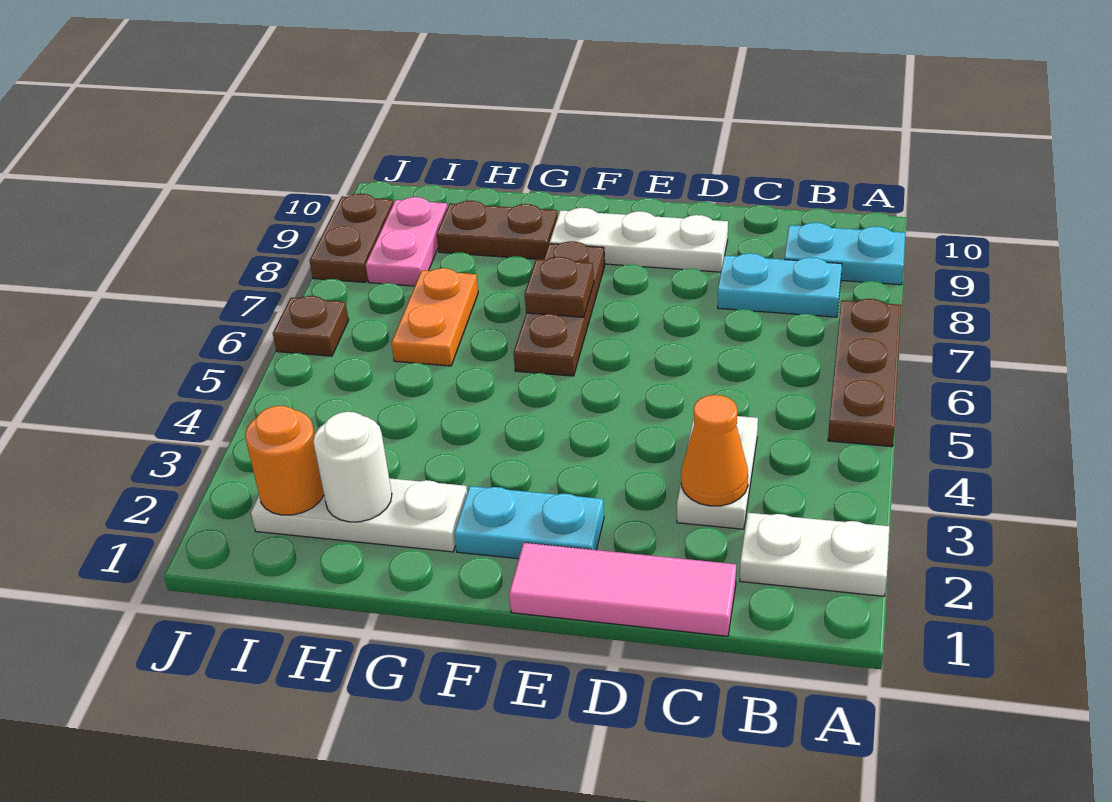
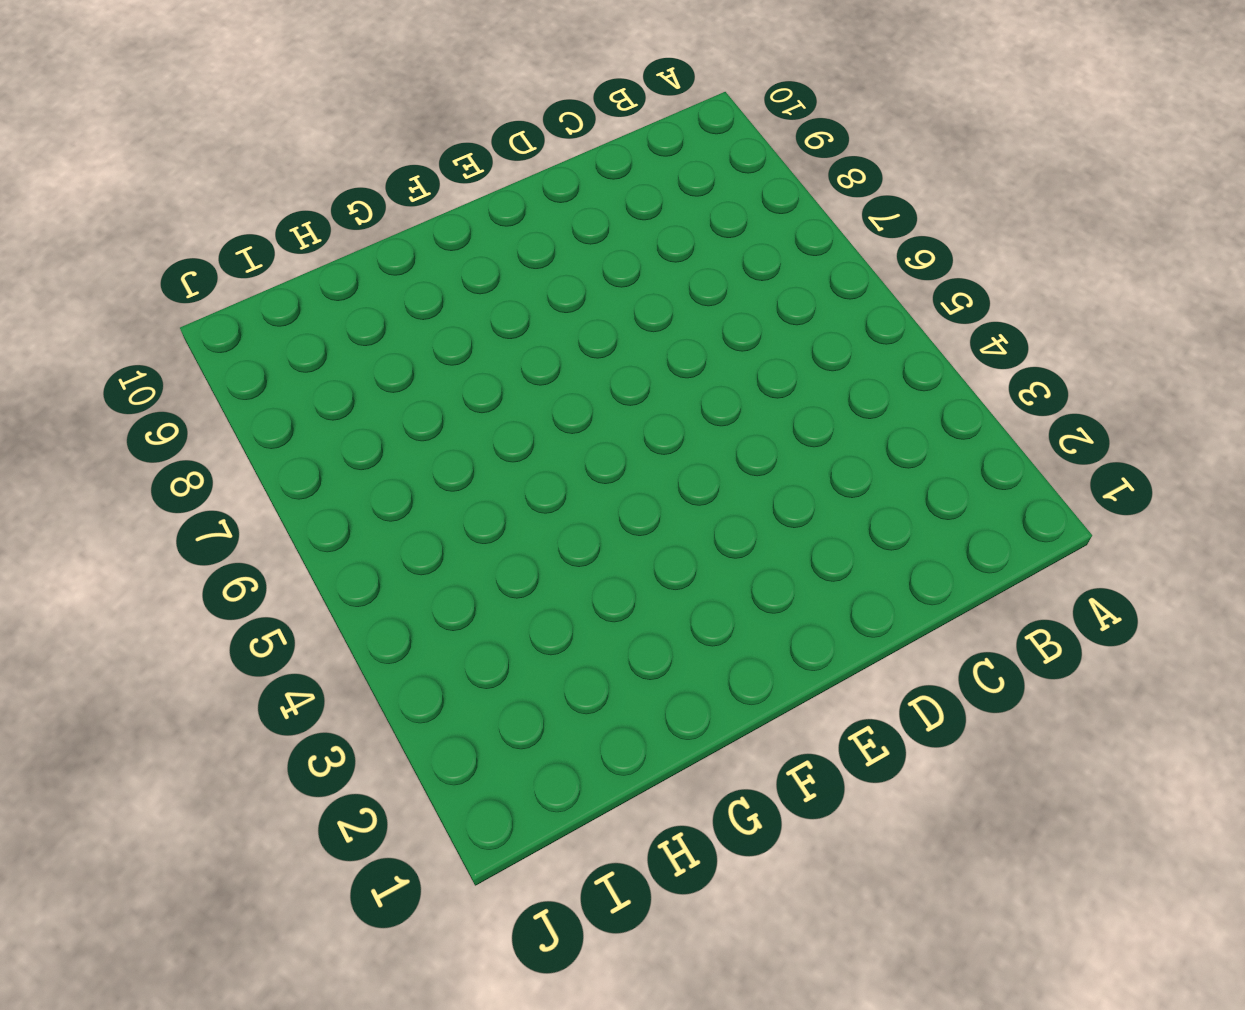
none -> white 1x2 plate [740,513,889,596]
none -> brown 1x3 plate [828,299,901,447]
none -> cyan 1x2 plate [784,223,905,285]

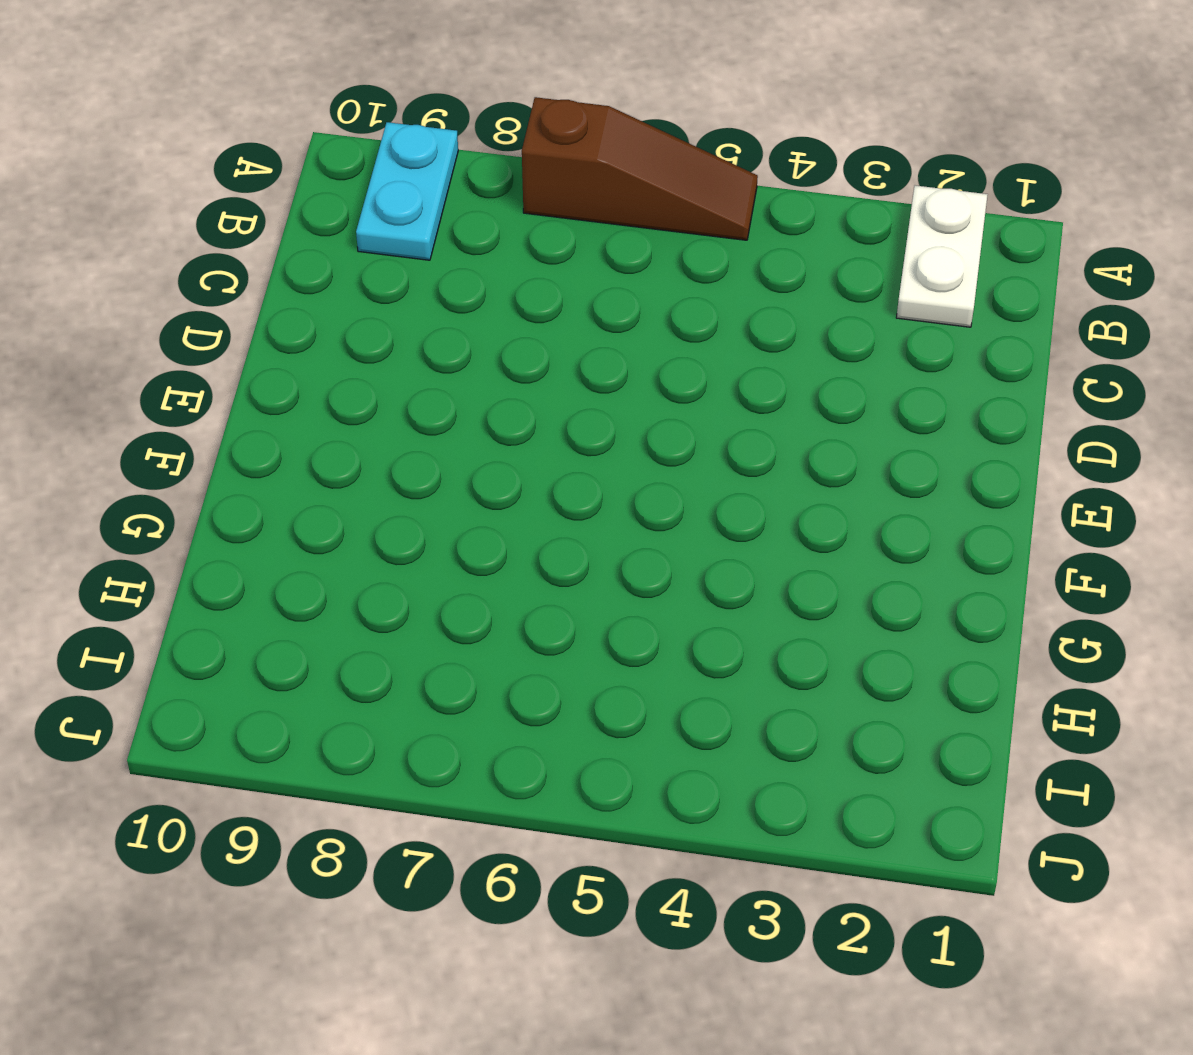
brown 1x3 slope [522,97,758,240] -> brown 1x3 plate [828,299,901,447]
none -> cyan 1x2 plate [718,253,842,317]
none -> pink 1x3 tile [509,543,736,636]
none -> white 1x2 plate [677,416,758,529]

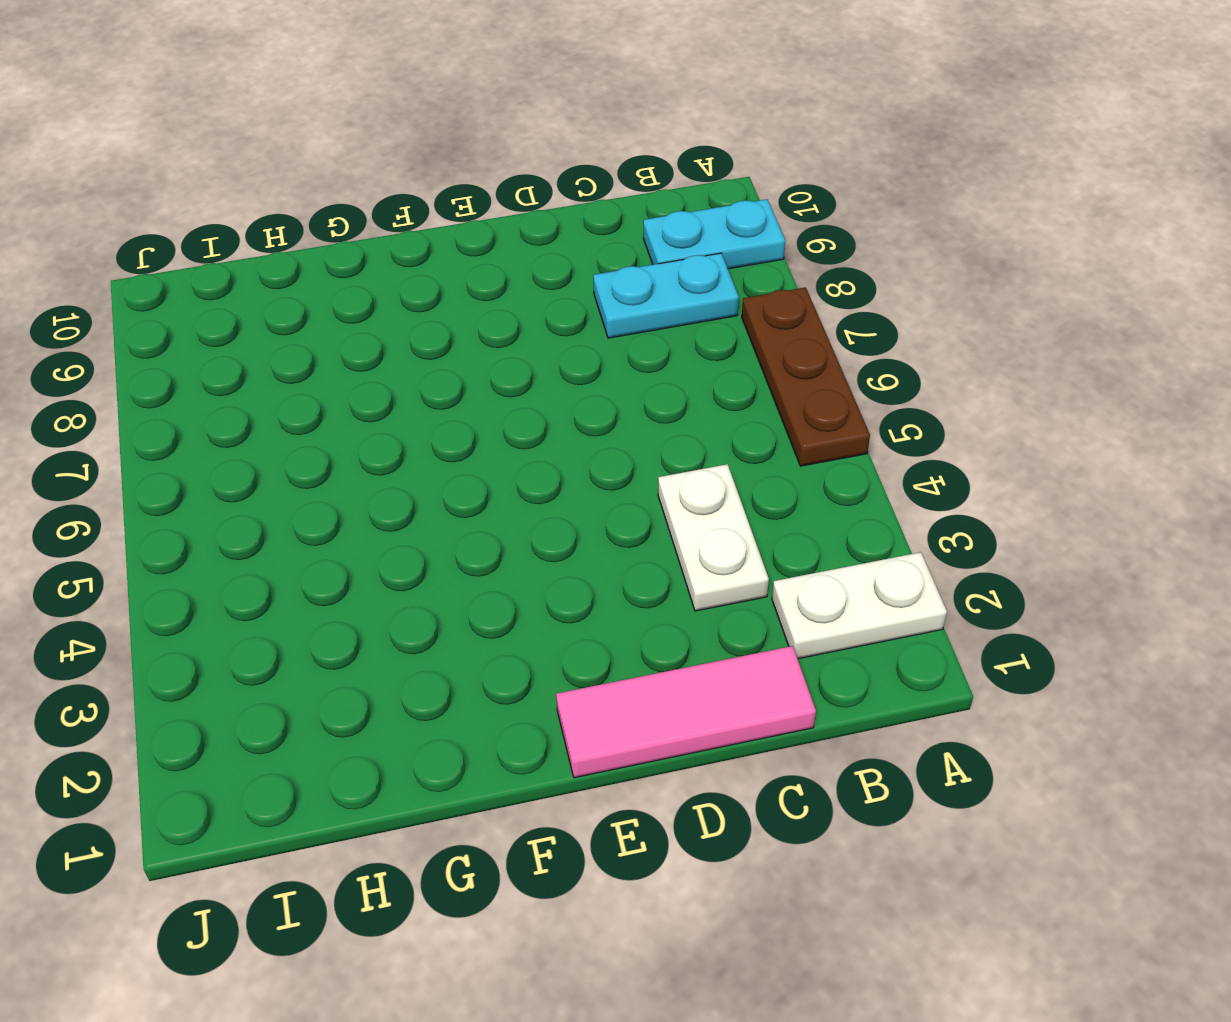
none -> white 1x3 plate [550,208,728,272]
none -> cyan 1x2 plate [454,486,604,559]
none -> brown 1x3 plate [513,241,605,376]

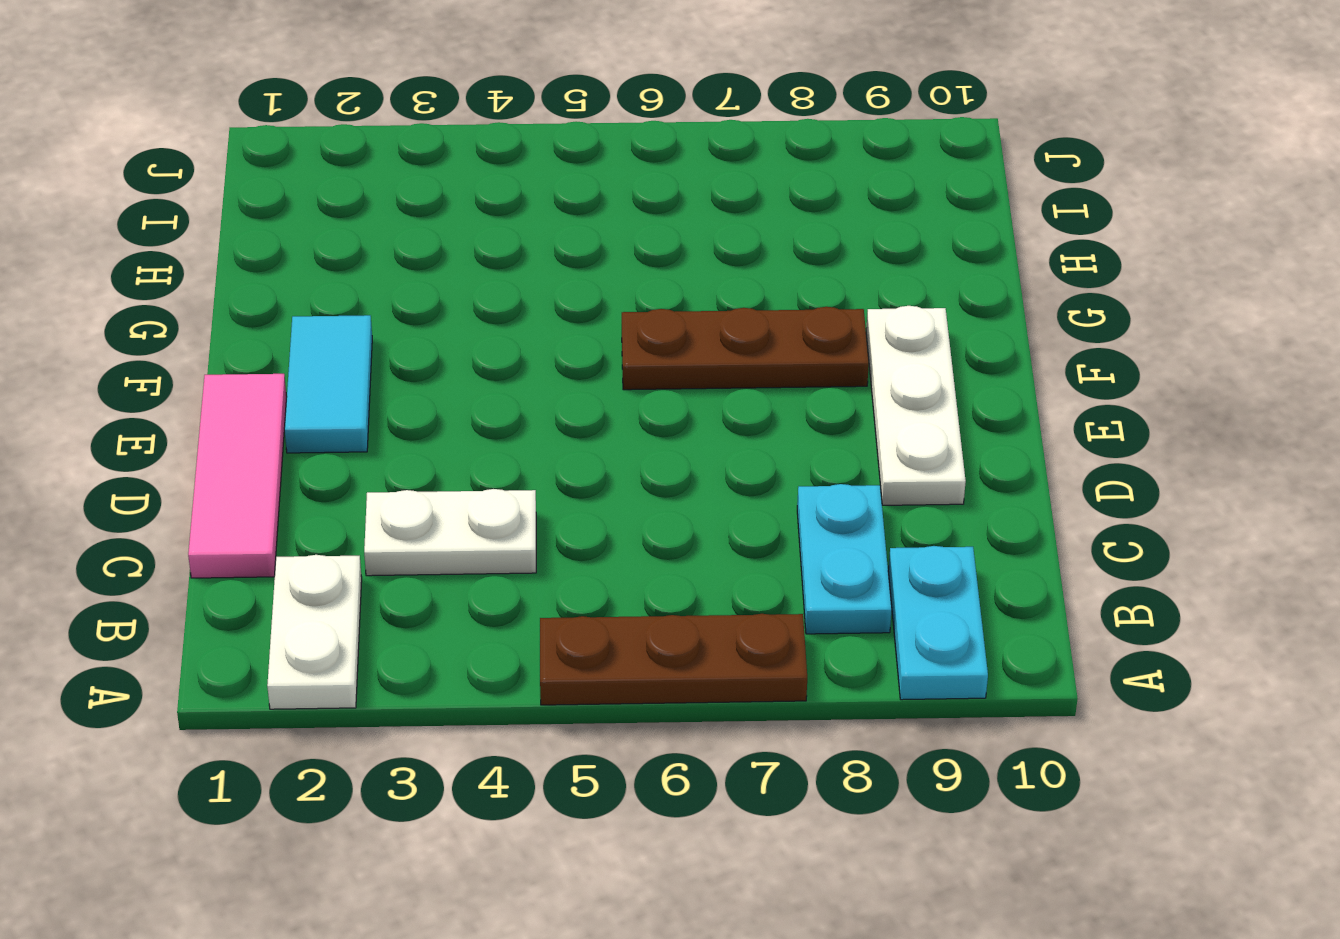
cyan 1x2 tile [285,315,372,453] -> cyan 1x2 plate [454,486,604,559]
none -> white 1x3 plate [251,478,467,552]
none -> brown 1x2 plate [437,201,558,260]
none -> orange 1x2 plate [391,268,478,366]

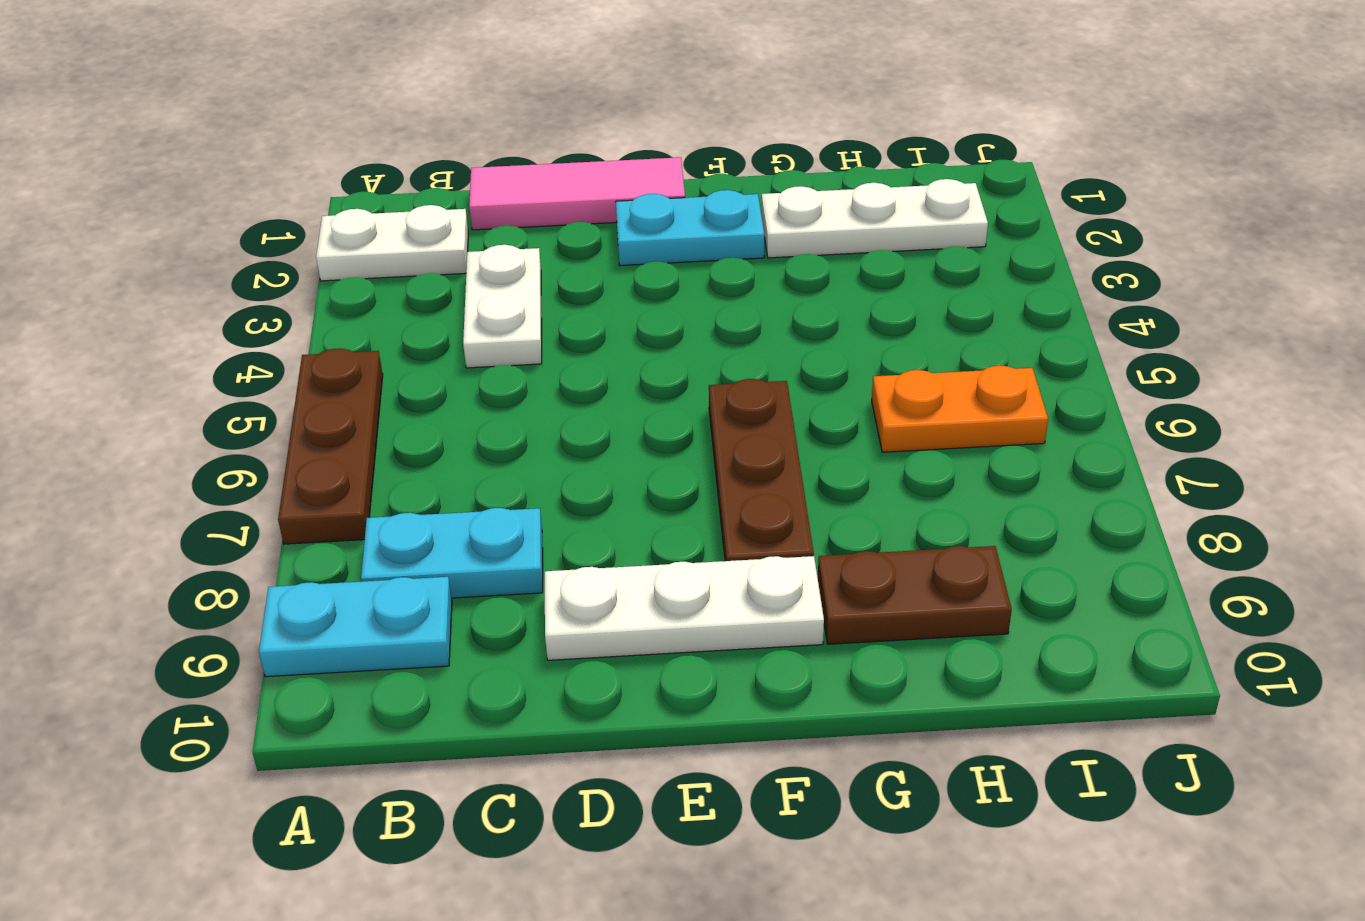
orange 1x2 plate [872,366,1048,452] -> orange 1x2 plate turned to [391,268,478,366]
none -> pink 1x2 plate [366,197,448,286]
none -> brown 1x1 plate [273,296,348,356]
none -> brown 1x2 plate [309,194,393,282]

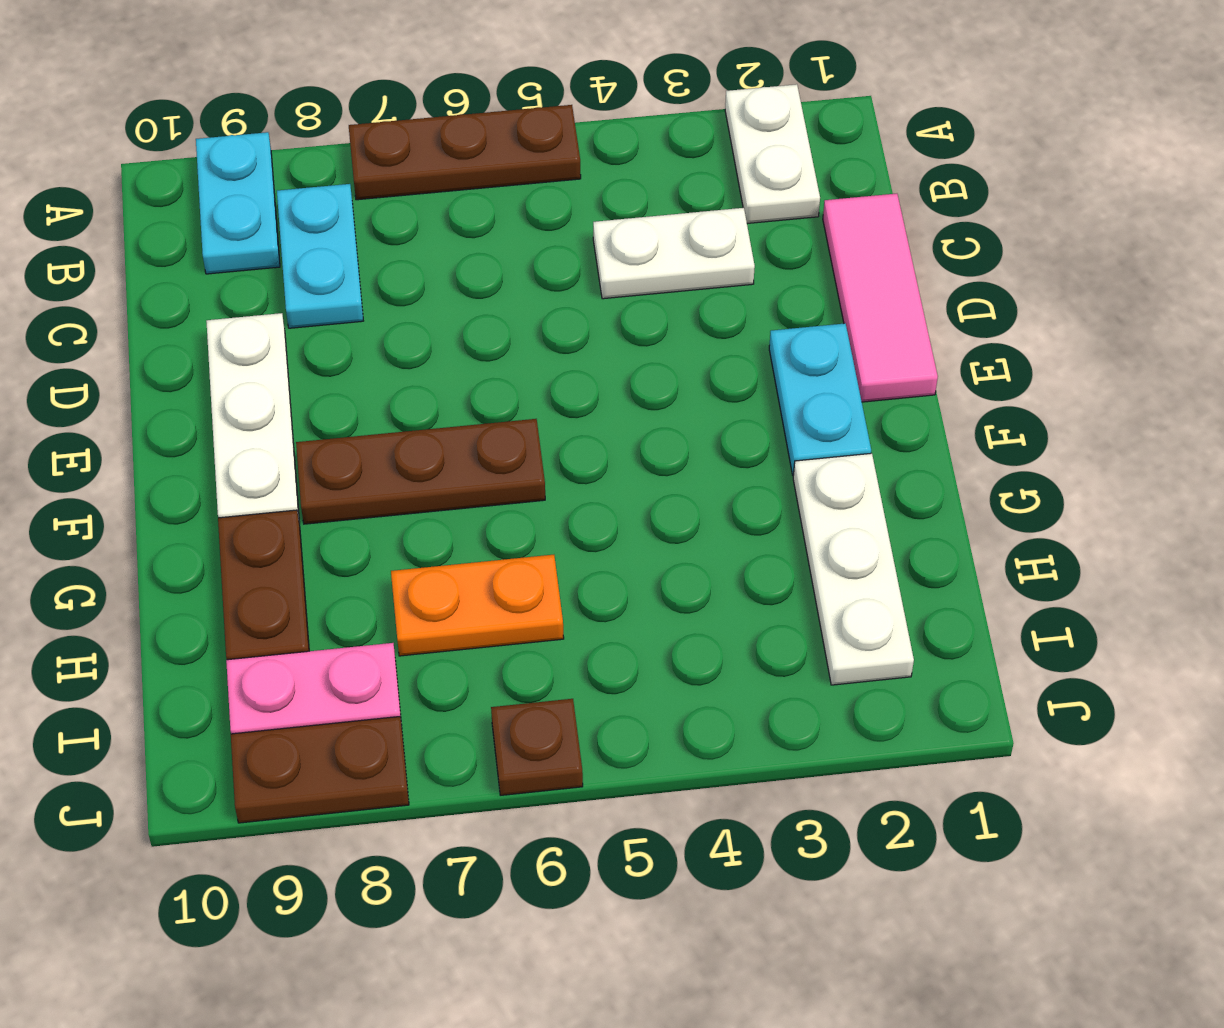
none -> orange 1x1 cone [681,395,748,506]
none -> brown 1x1 plate [525,257,594,317]
none -> white 1x1 round brick [313,412,392,522]

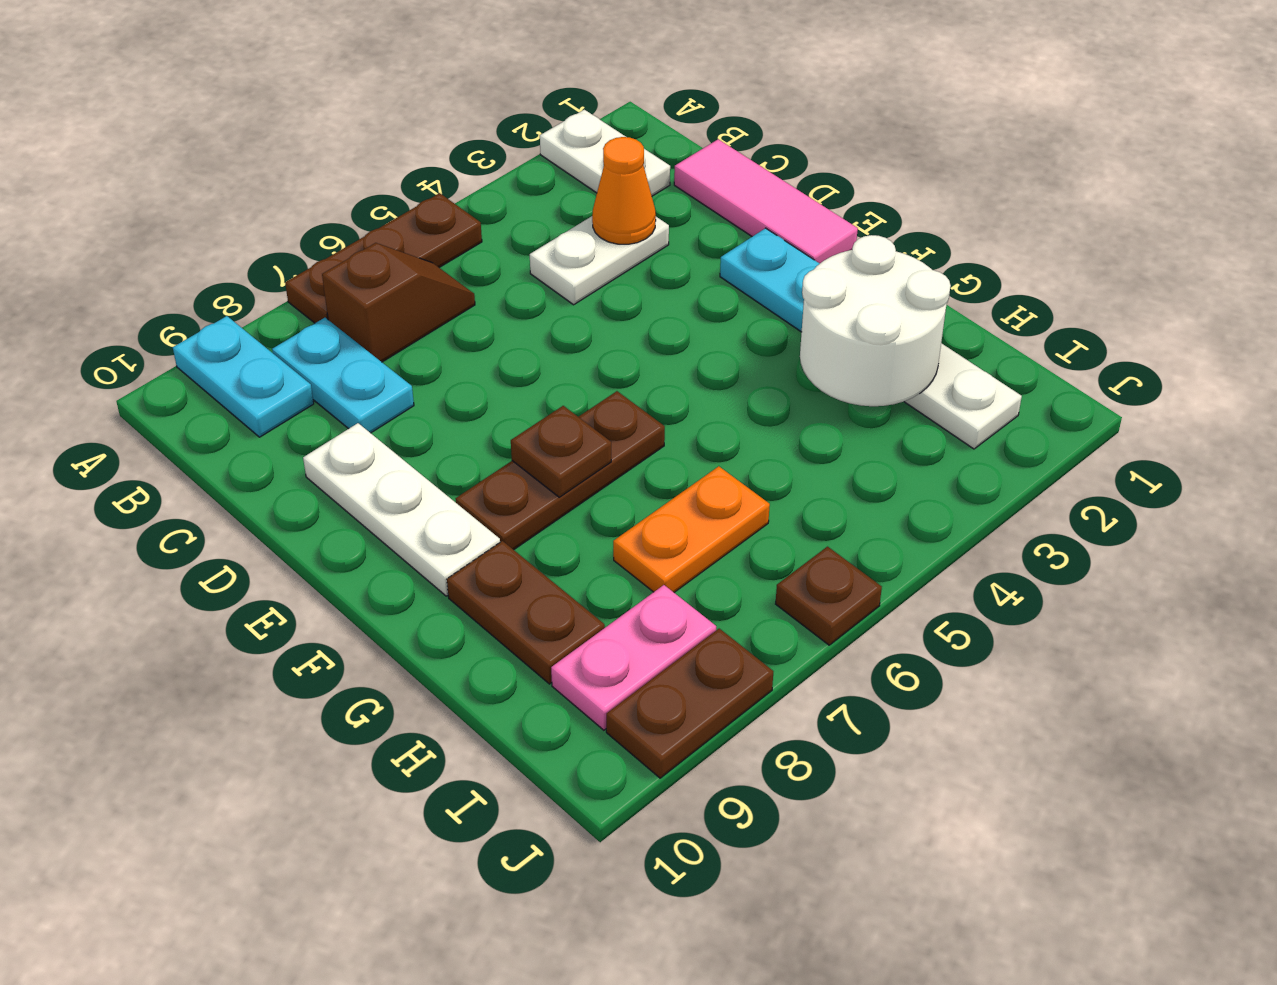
brown 1x2 slope [322,243,475,362] -> none
white 2x2 round brick [800,235,951,406] -> white 1x1 round brick [313,412,392,522]
none -> orange 1x1 round brick [245,406,324,515]

